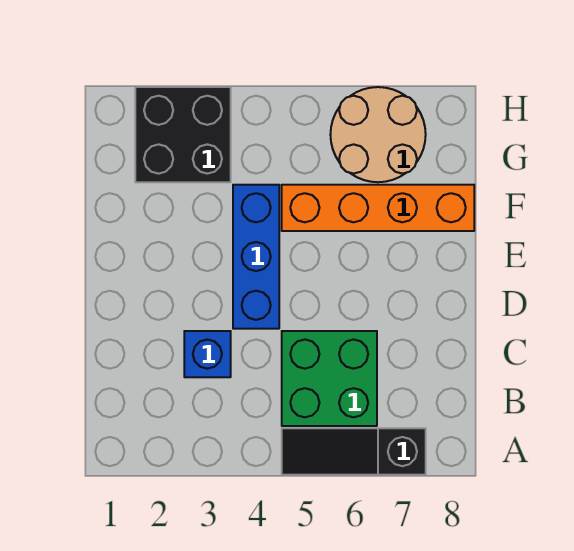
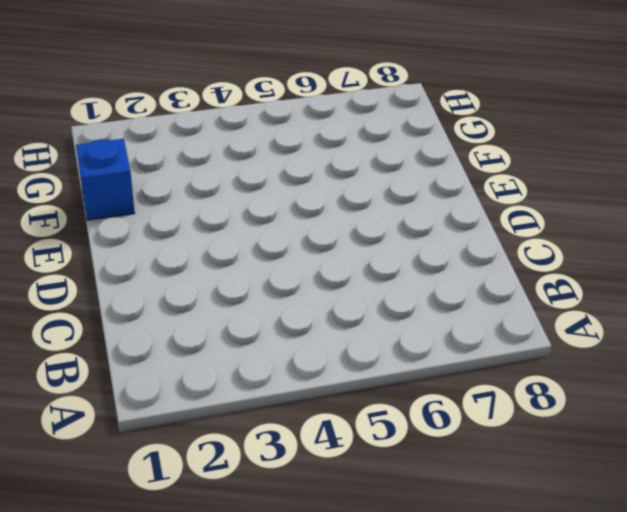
blue 1x1 brick [76,139,135,220] -> blue 1x1 brick moved to [184,331,231,377]
none -> black 1x3 slope [282,428,426,475]
none -> green 2x2 brick [282,331,377,426]

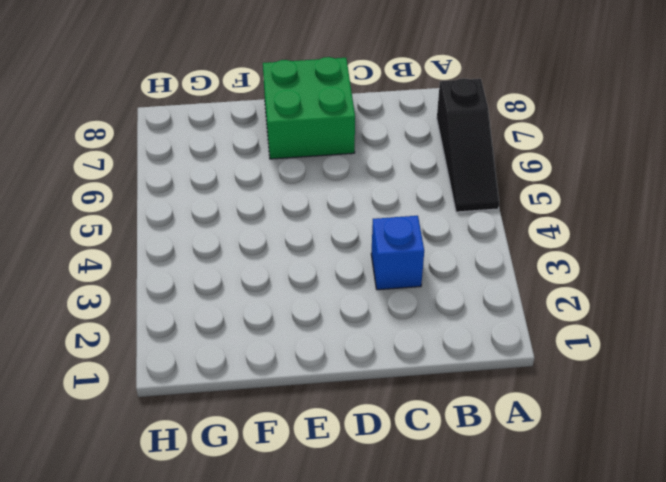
green 2x2 brick [263,57,355,159] -> green 2x2 brick moved to [282,331,377,426]
none -> blue 1x3 brick [233,185,279,329]
none -> orange 1x4 brick [282,185,474,231]

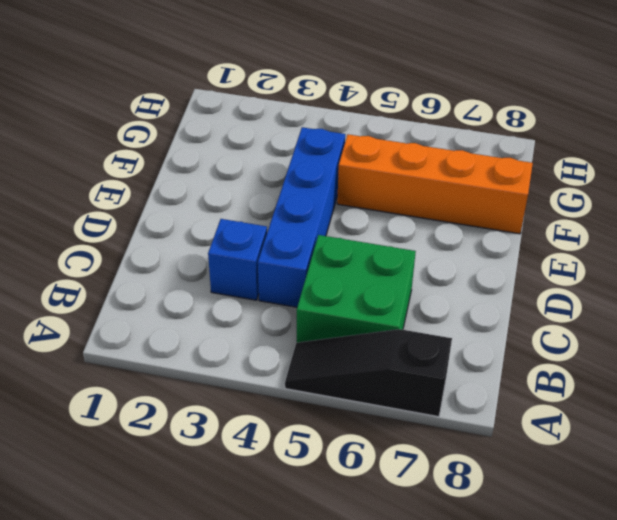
blue 1x4 brick [258,127,345,307] -> blue 1x3 brick [233,185,279,329]
none -> black 2x2 brick [135,87,231,182]
none -> tan 2x2 round brick [330,87,426,182]

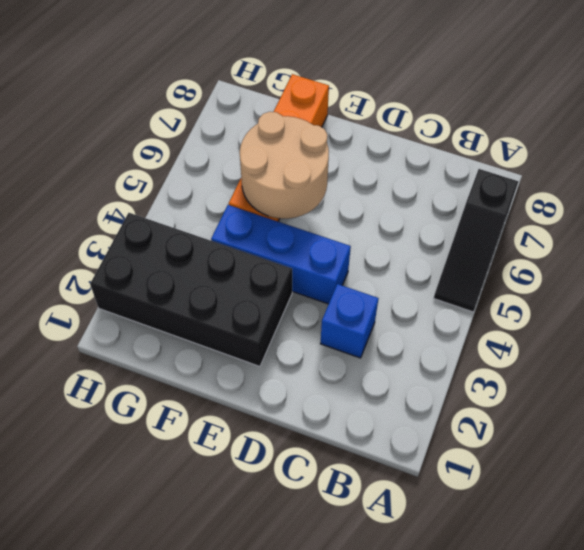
black 2x4 brick [90,213,292,367] -> black 2x2 brick [135,87,231,182]
tan 2x2 round brick [240,112,329,219] -> tan 2x2 round brick moved to [330,87,426,182]
none -> green 2x2 brick [282,331,377,426]

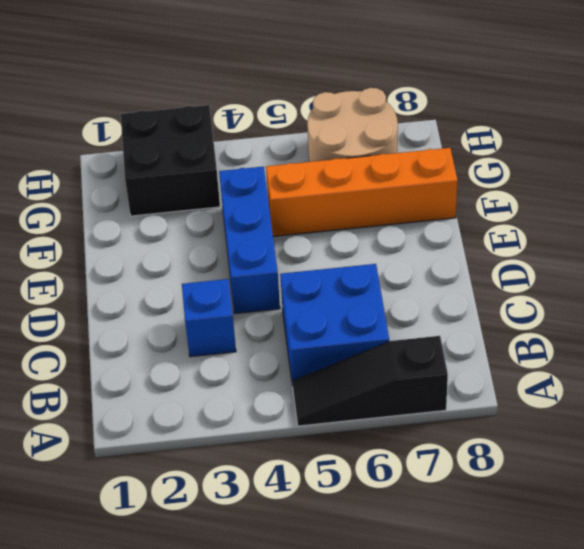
blue 2x2 brick [280,264,389,385] -> green 2x2 brick [282,331,377,426]

